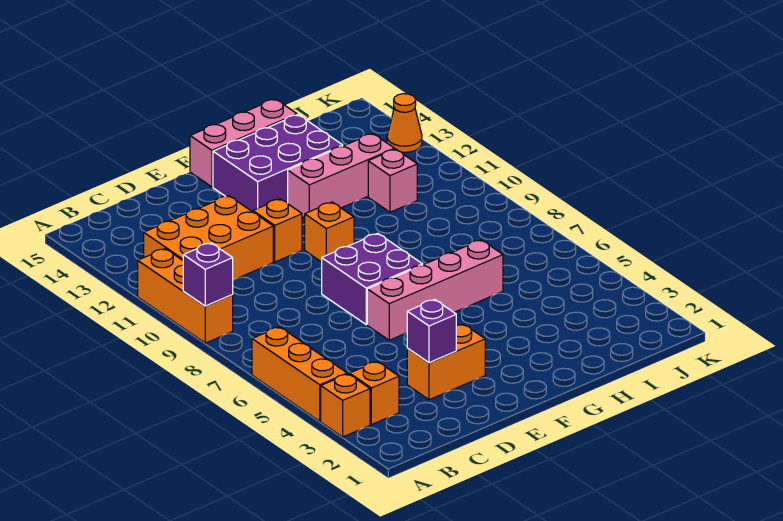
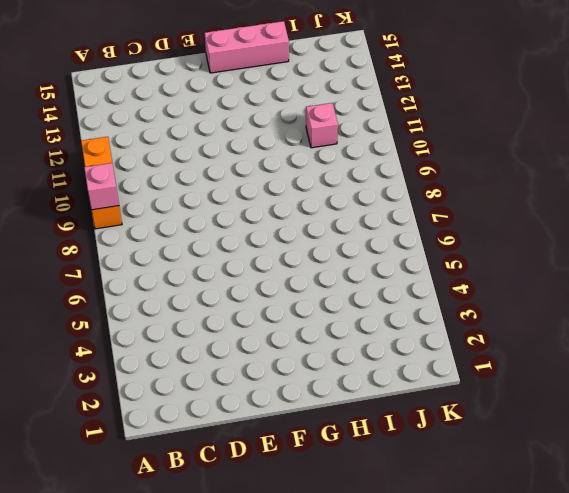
pink 1x1 brick [84,163,119,210] -> purple 1x1 brick [183,243,233,306]
none -> orange 1x1 brick [321,374,370,437]
none -> orange 1x3 brick [252,327,347,421]
none -> orange 1x1 brick [350,362,399,425]

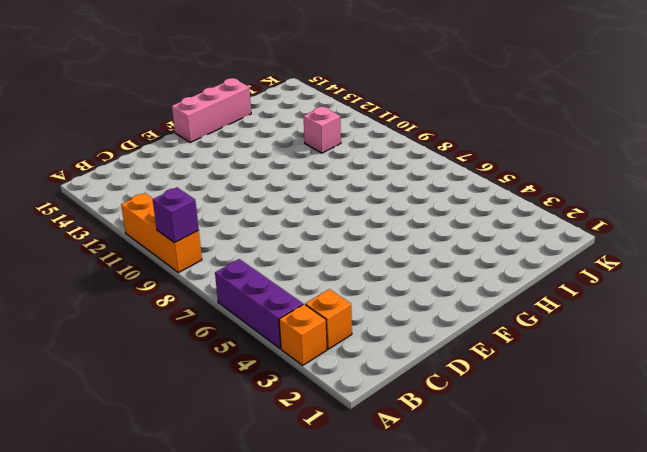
purple 1x3 brick [215,259,303,349] -> orange 1x3 brick [252,327,347,421]
none -> orange 2x3 brick [144,196,273,280]
none -> orange 1x2 brick [407,324,485,400]
none -> pink 1x4 brick [367,240,503,340]

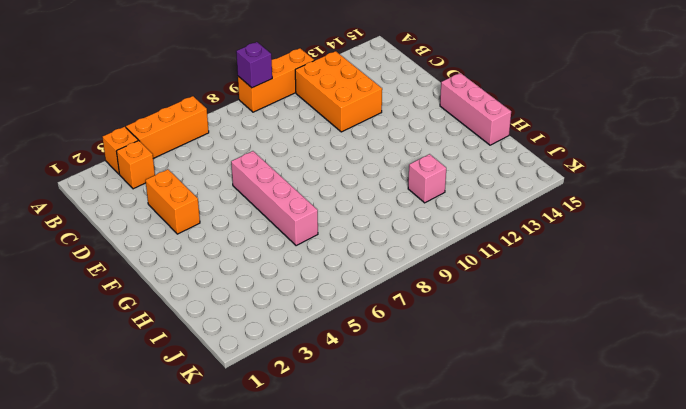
none -> purple 2x2 brick [322,233,423,325]
none -> orange 1x1 brick [253,199,302,262]
none -> orange 1x1 brick [305,202,354,262]

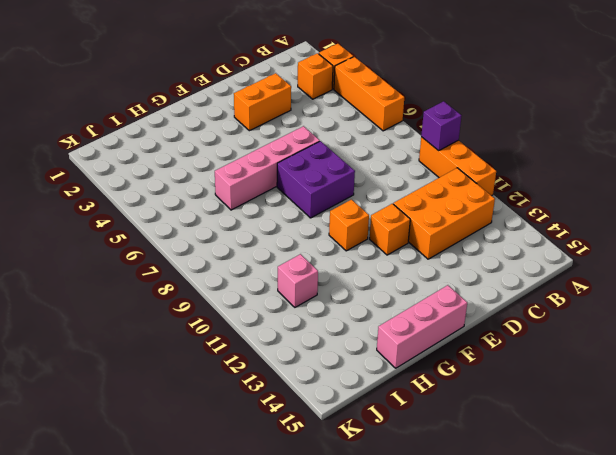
none -> purple 2x3 brick [213,115,343,212]
none -> pink 1x3 brick [288,133,395,218]
none -> orange 1x1 cone [387,94,422,152]

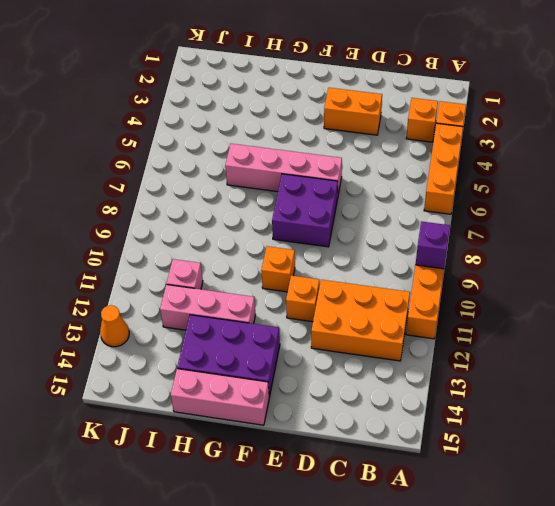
none -> purple 1x1 brick [407,299,456,363]

